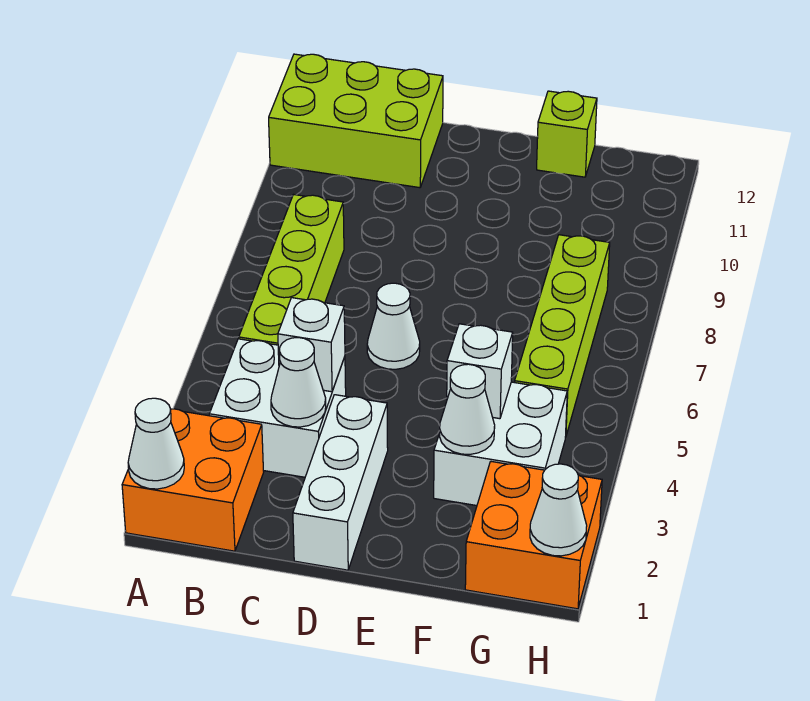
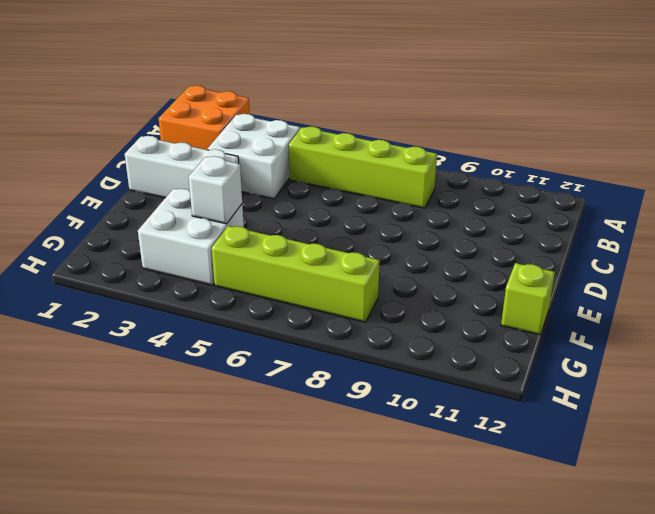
none -> lime 2x3 brick [269,54,443,188]
none -> white 1x1 cone [367,283,420,369]
none -> orange 2x2 brick [465,462,602,609]

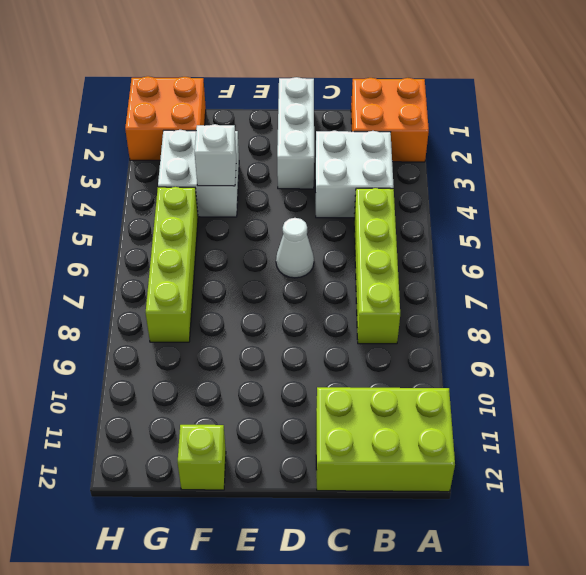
none -> white 1x1 cone [128,398,184,489]
none -> white 1x1 cone [271,338,326,427]
none -> white 1x1 brick [278,298,345,392]

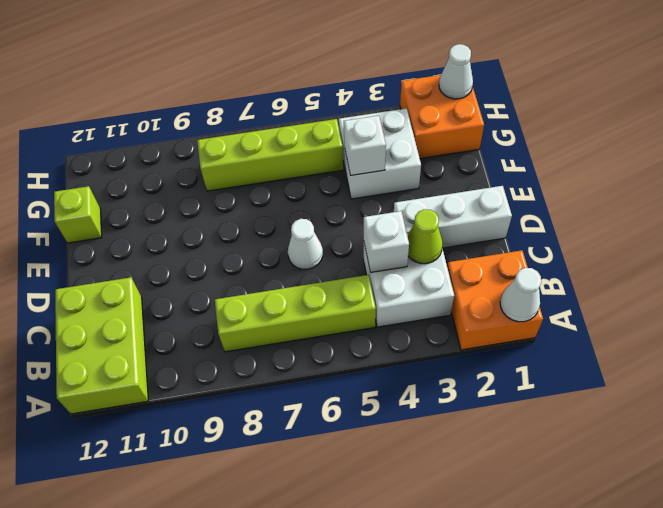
lime 1x1 cone [407,209,443,264] -> white 1x1 cone [271,338,326,427]
none -> white 1x1 cone [440,364,495,454]

